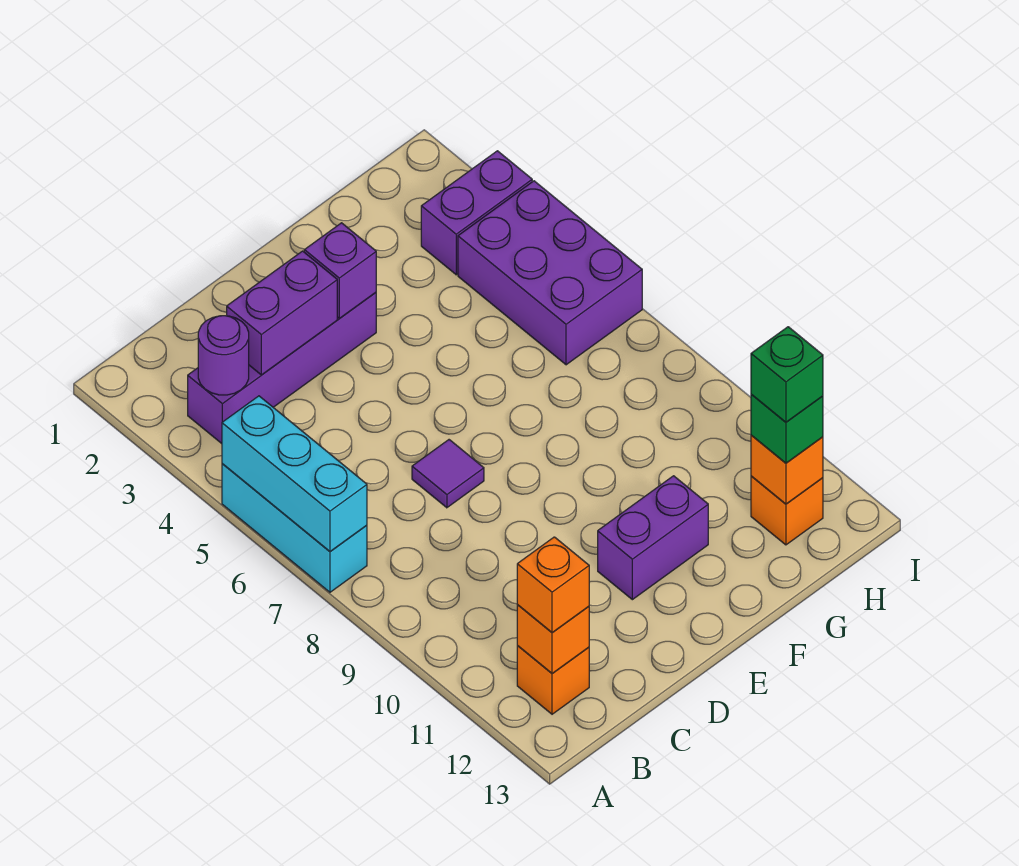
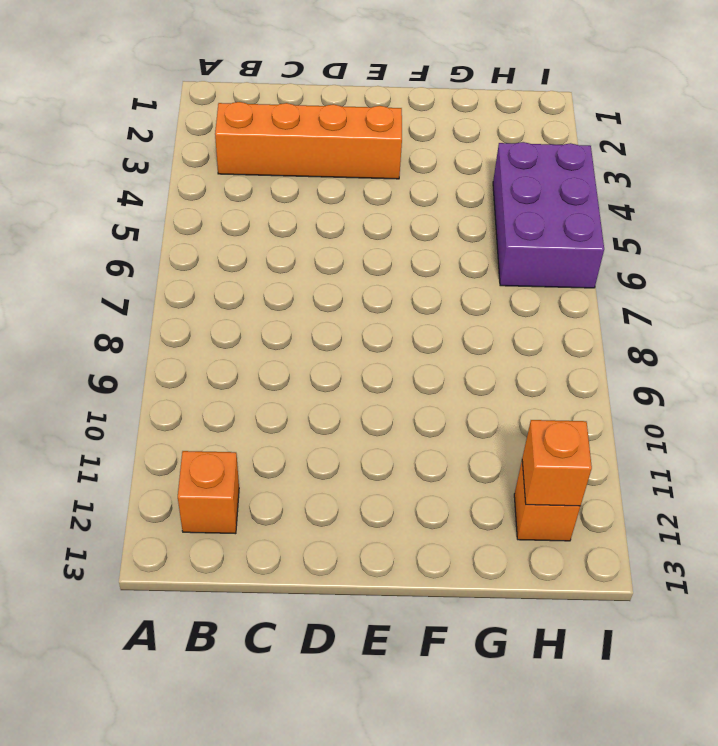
orange 1x4 brick [215,102,402,179] -> purple 1x4 brick [188,292,376,444]
none -> cyan 1x3 brick [222,464,367,592]
none -> purple 1x1 tile [412,440,484,508]
none -> purple 1x2 brick [598,476,708,600]

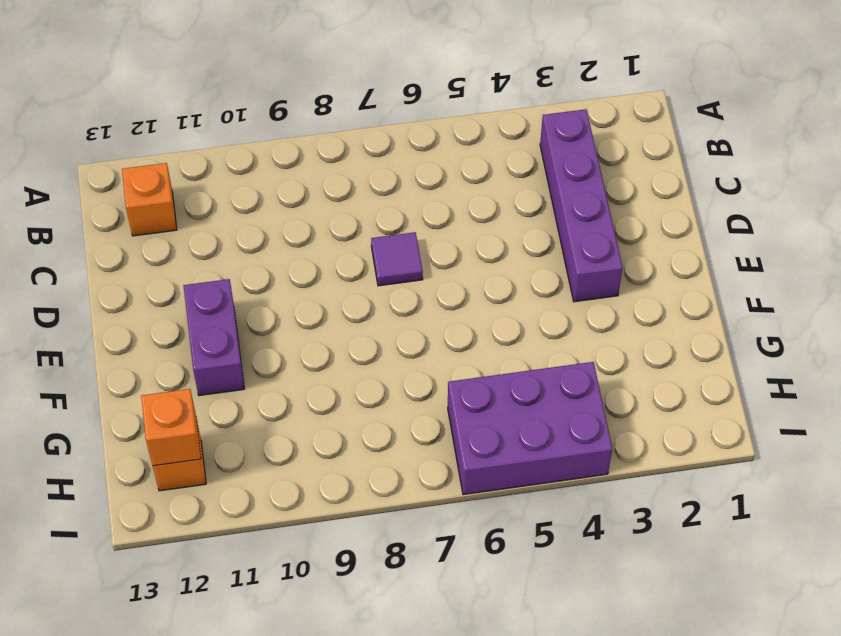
none -> cyan 1x3 brick [222,464,367,592]
none -> purple 1x2 brick [421,151,532,275]
none -> cyan 1x3 brick [222,396,367,551]

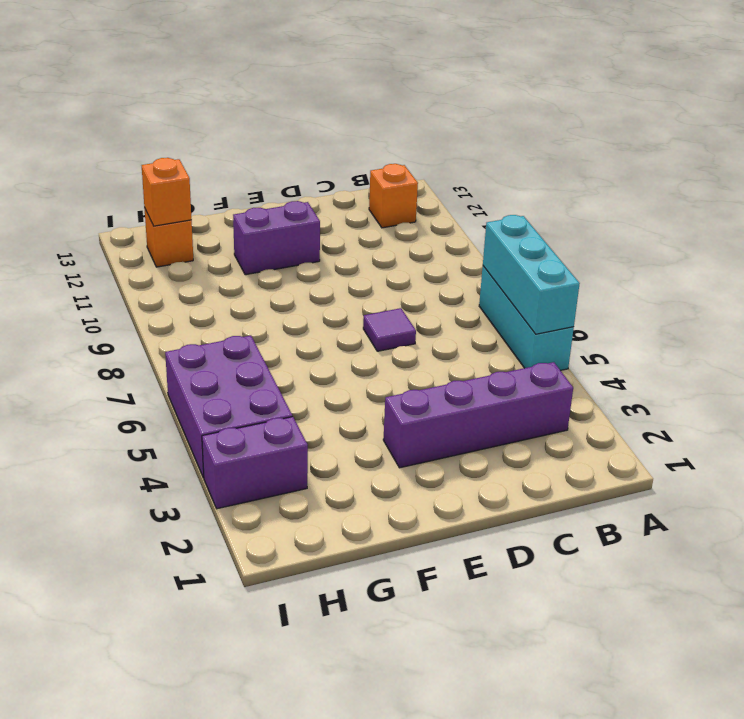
none -> purple 1x1 round brick [198,316,249,395]
none -> orange 1x1 brick [517,605,589,673]
none -> purple 1x2 brick [227,251,337,375]

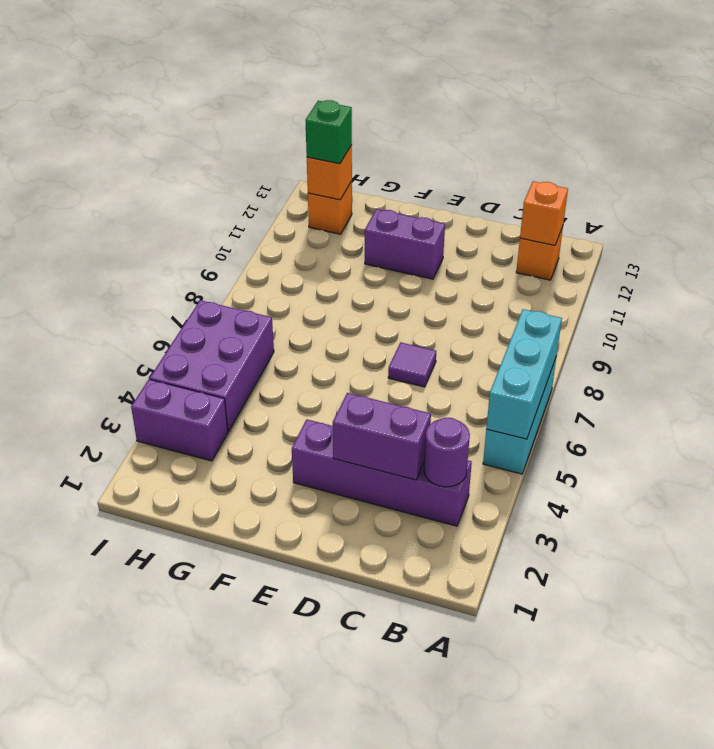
none -> purple 1x1 brick [304,223,376,319]
none -> orange 1x1 brick [517,537,589,633]
none -> green 1x1 brick [751,327,823,422]

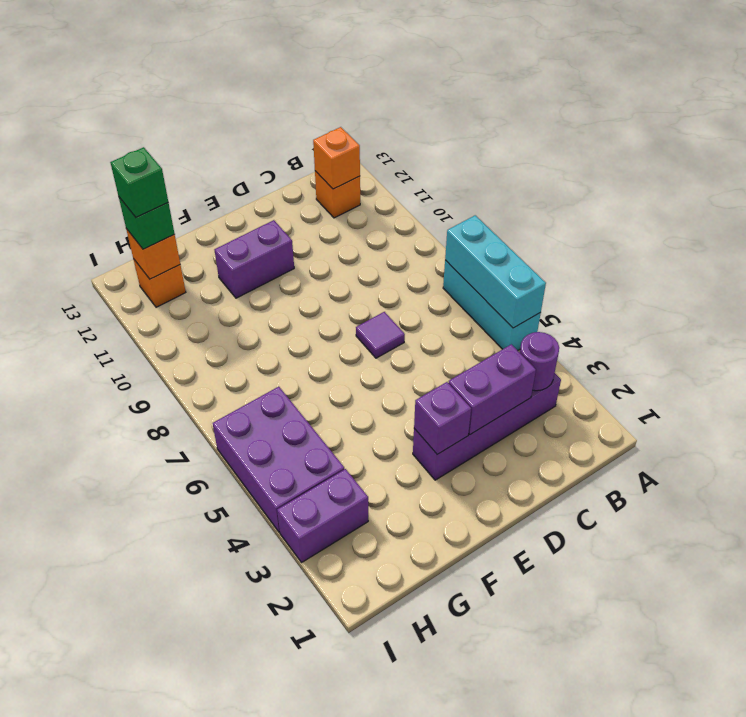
none -> orange 1x1 brick [517,537,589,633]

